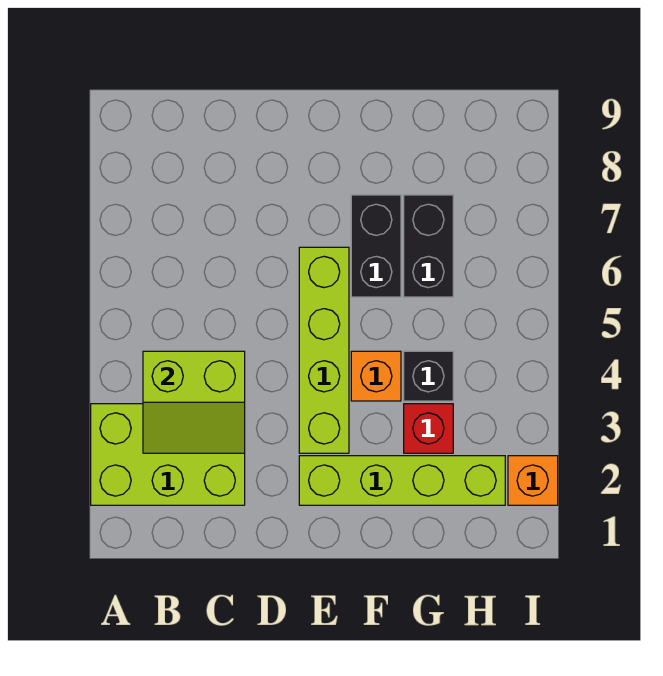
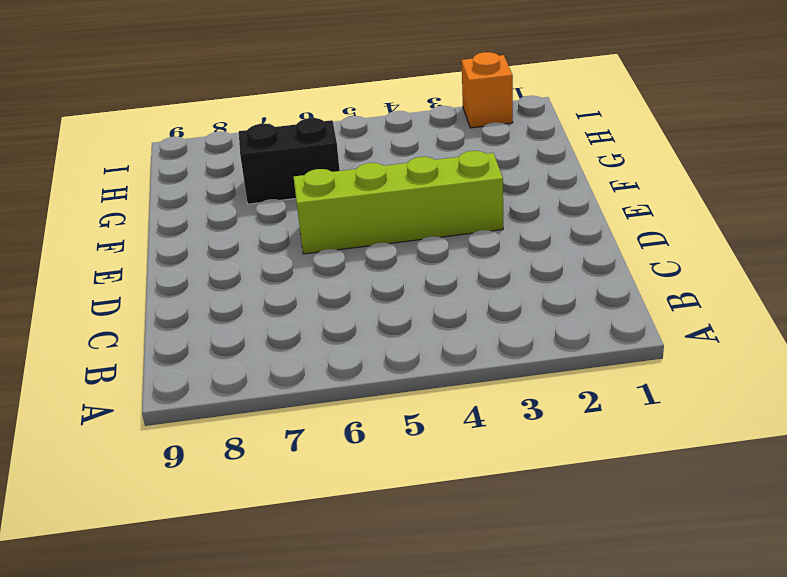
none -> lime 2x3 brick [91,404,245,505]
none -> lime 1x4 brick [299,456,505,505]

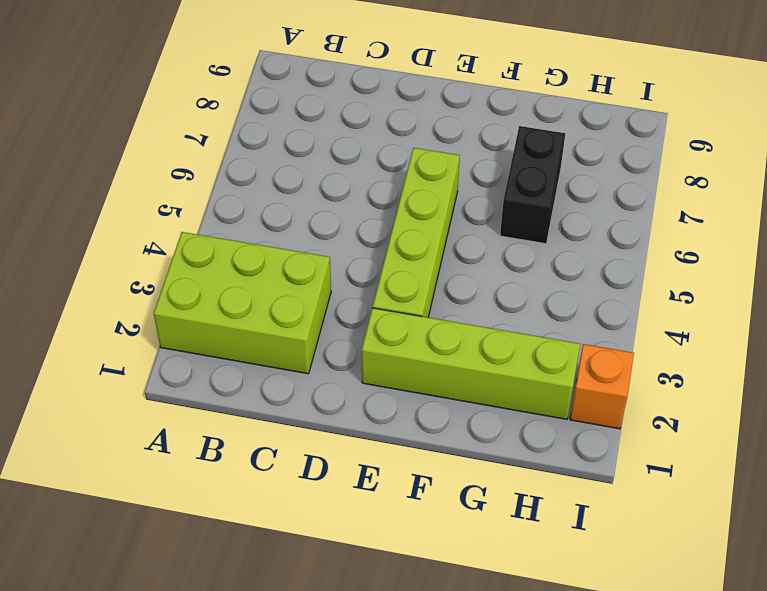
none -> orange 1x1 brick [351,351,401,401]
none -> black 1x2 brick [351,195,401,297]

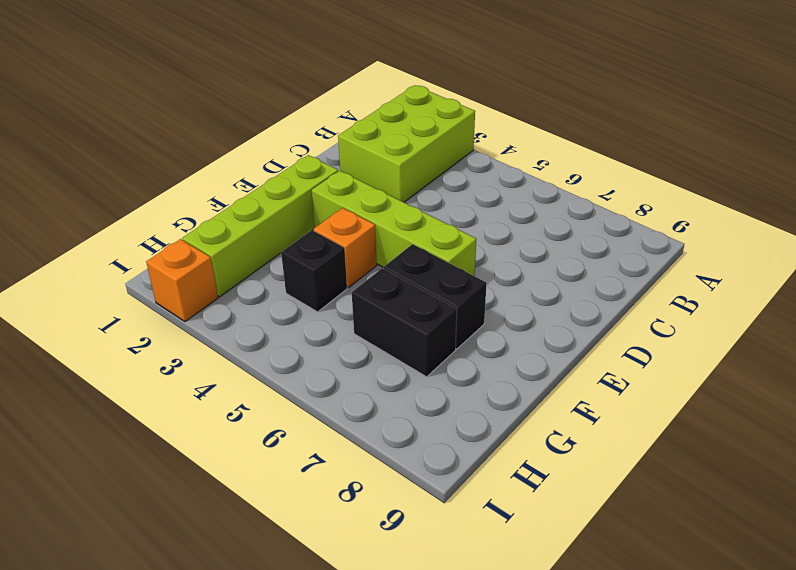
none -> red 1x1 brick [404,404,453,453]
none -> lime 2x2 slope [143,351,245,453]

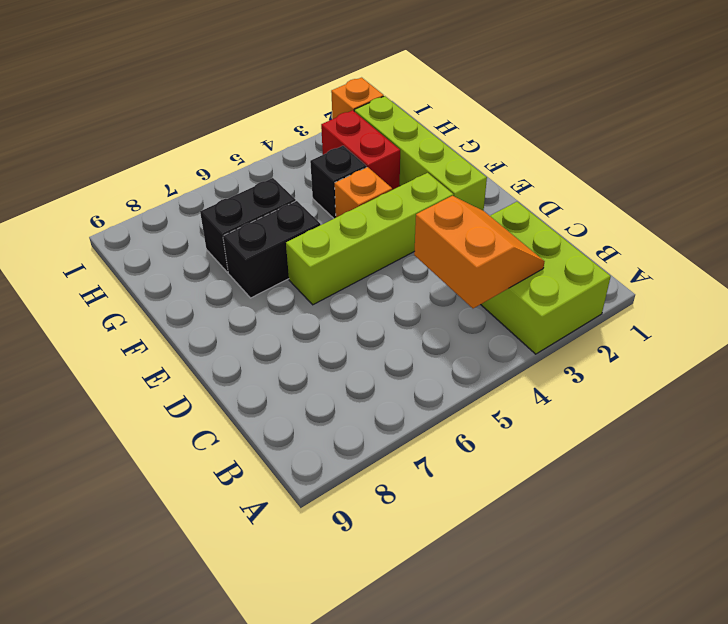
orange 2x2 slope [414,196,545,308] -> lime 2x2 slope [143,351,245,453]
red 1x2 brick [321,110,400,190] -> red 1x1 brick [404,404,453,453]

